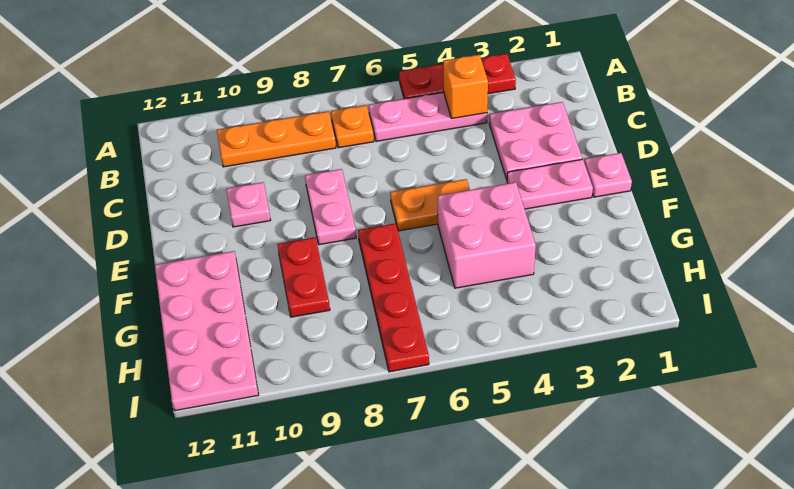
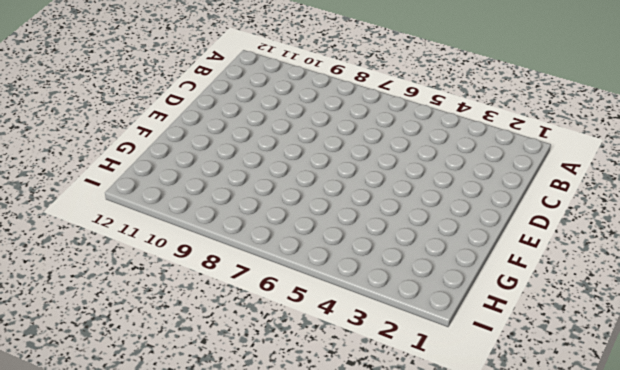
none -> red 1x3 plate [399,54,516,99]
none -> pink 1x3 plate [369,92,487,141]
none -> orange 1x1 plate [331,105,374,148]

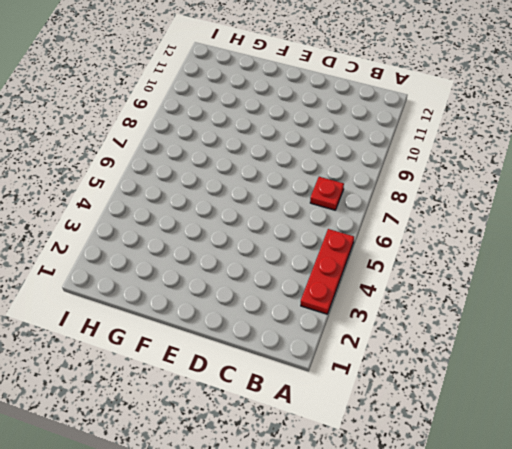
red 1x1 plate [310,177,344,210] -> orange 1x1 plate [331,105,374,148]
none -> pink 1x3 plate [369,92,487,141]
none -> orange 1x3 plate [217,111,336,167]
none -> pink 2x2 plate [489,102,582,179]

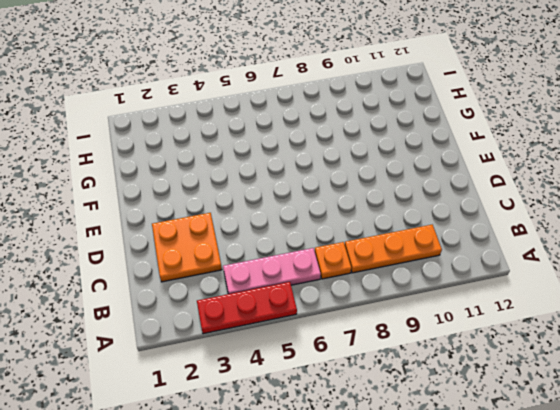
orange 2x2 plate [152,213,222,282] -> pink 2x2 plate [489,102,582,179]
none -> pink 1x2 plate [305,169,356,245]
none -> pink 1x1 plate [226,182,270,227]
none -> pink 1x1 plate [584,153,632,197]

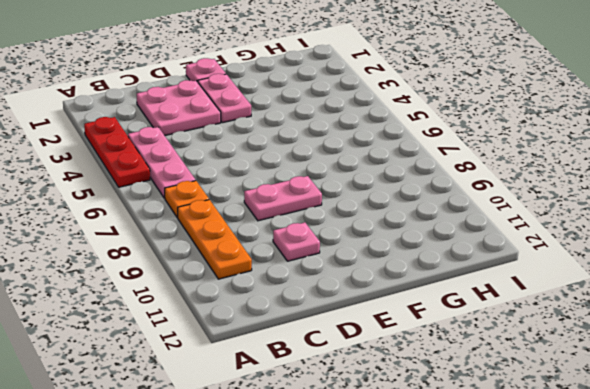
none -> orange 1x2 plate [390,179,470,231]
none -> pink 2x2 brick [438,182,536,288]
none -> red 1x4 plate [358,223,429,372]

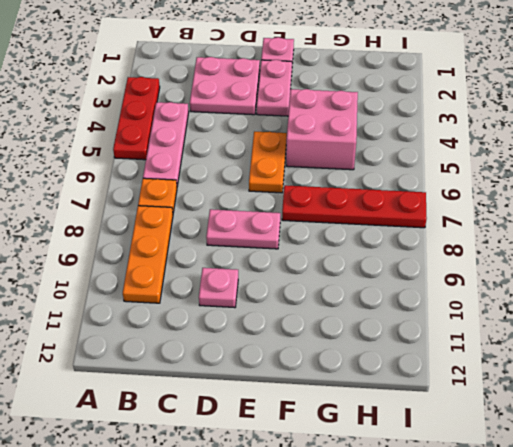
none -> red 1x2 plate [277,237,330,317]
none -> pink 2x4 plate [155,251,259,411]
none -> orange 1x1 brick [443,55,488,118]

